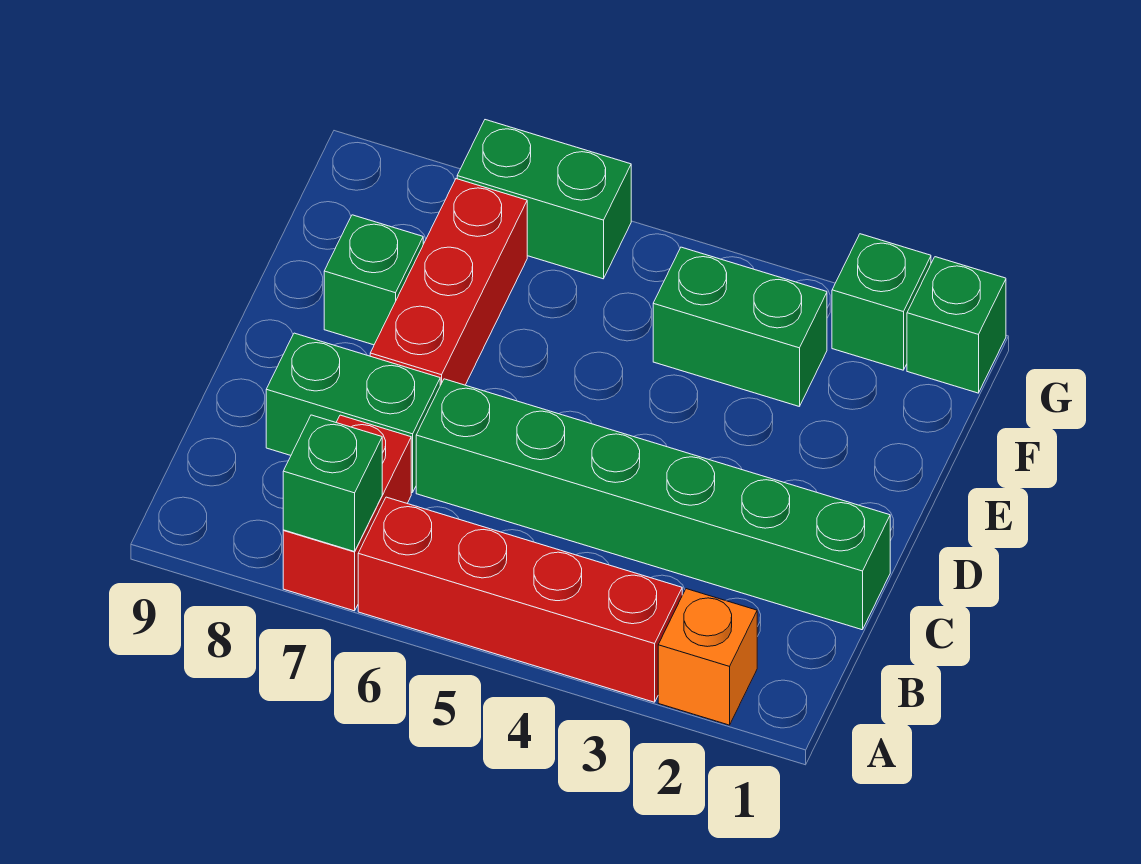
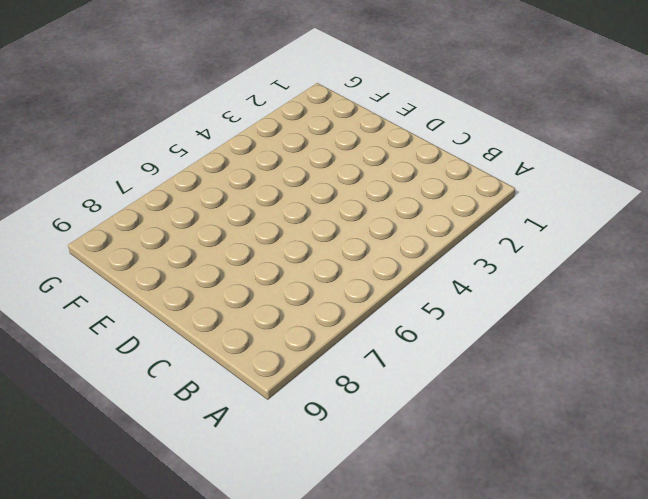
none -> orange 1x1 brick [658,589,757,725]
none -> red 1x4 brick [358,497,682,702]
none -> red 1x2 brick [283,415,411,611]

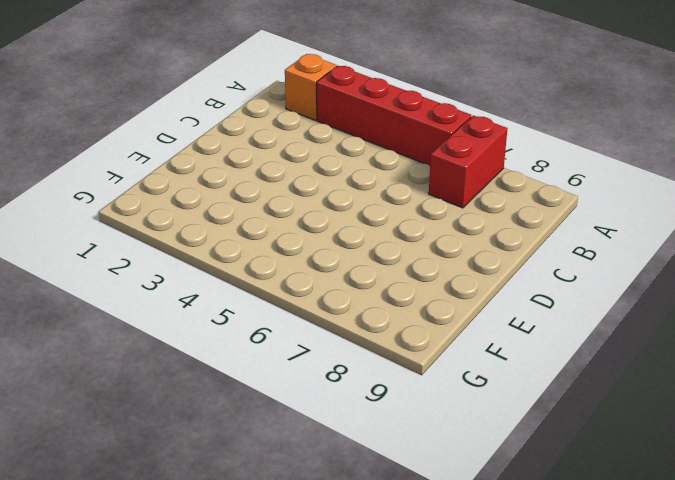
none -> green 1x6 brick [416,379,890,630]
none -> green 1x2 brick [266,333,440,493]
none -> red 1x3 brick [370,179,527,385]

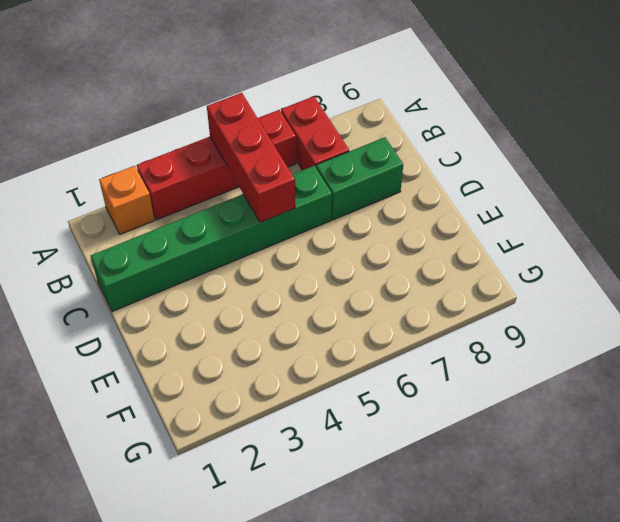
red 1x3 brick [207,93,295,222] -> red 1x3 brick moved to [370,179,527,385]
none -> green 1x1 brick [324,215,423,345]
none -> green 1x2 brick [653,247,827,407]
none -> green 1x1 brick [907,257,1006,393]

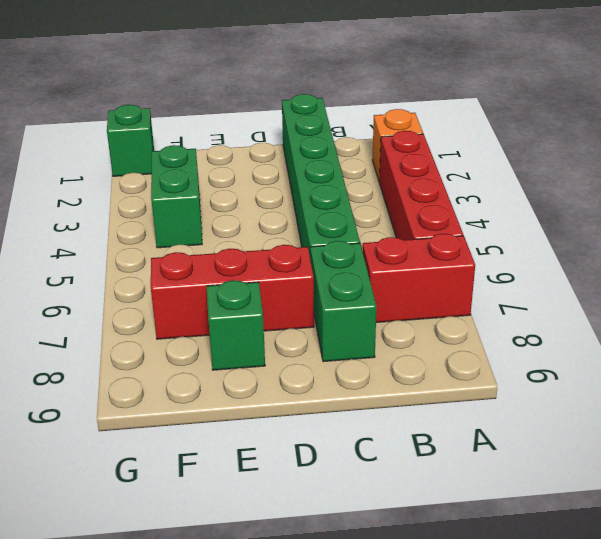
none -> green 1x1 brick [832,234,931,370]
none -> green 1x2 brick [457,120,631,279]
none -> green 1x1 brick [283,415,382,552]

